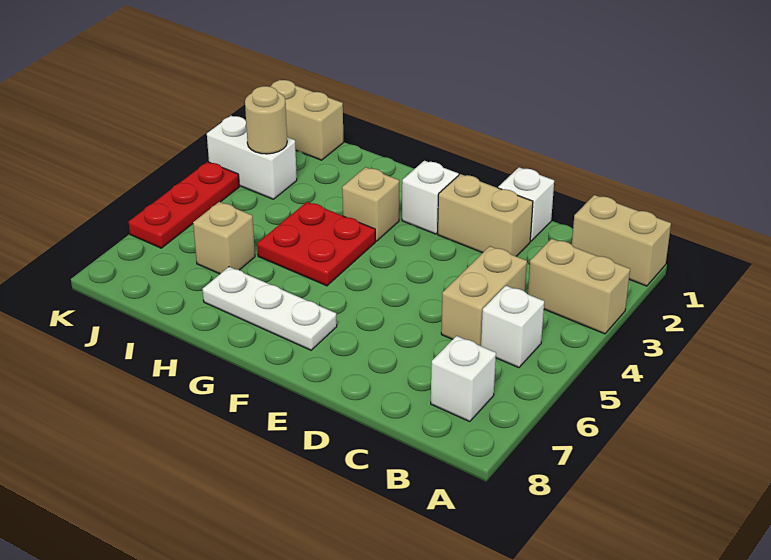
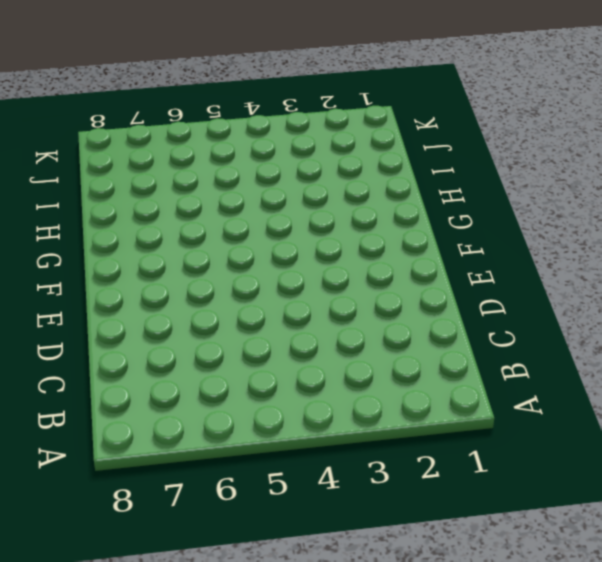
none -> tan 1x2 brick [572,195,671,286]
none -> tan 1x2 brick [528,239,630,334]
none -> white 1x1 brick [481,286,544,368]

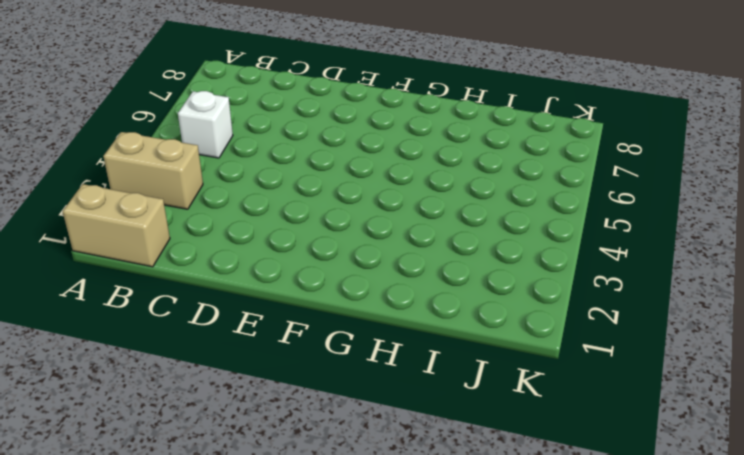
none -> white 1x1 brick [431,336,496,421]
none -> tan 1x2 brick [441,246,527,346]
none -> white 1x1 brick [498,167,554,241]

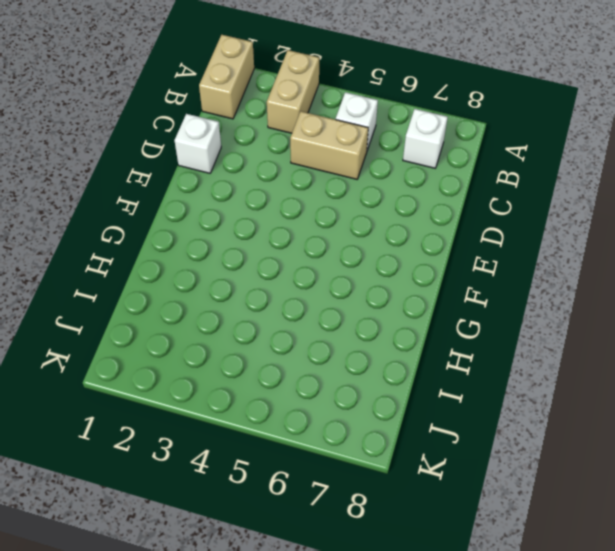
none -> tan 1x2 brick [438,174,533,256]
none -> white 1x1 brick [402,161,459,234]
none -> white 1x3 plate [203,267,337,350]

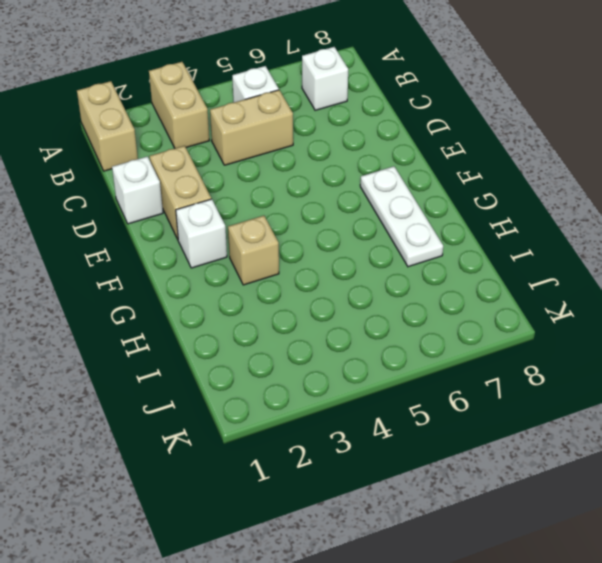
none -> red 2x2 plate [257,202,375,286]
none -> tan 1x1 brick [193,202,255,274]
none -> tan 1x2 brick [270,80,344,160]

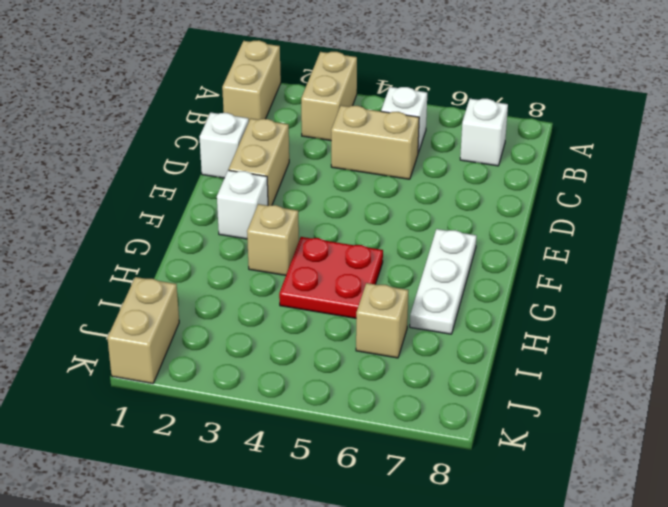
none -> white 1x2 brick [207,116,297,199]
none -> red 1x3 plate [129,162,239,248]
none -> tan 1x1 round brick [245,86,287,154]

